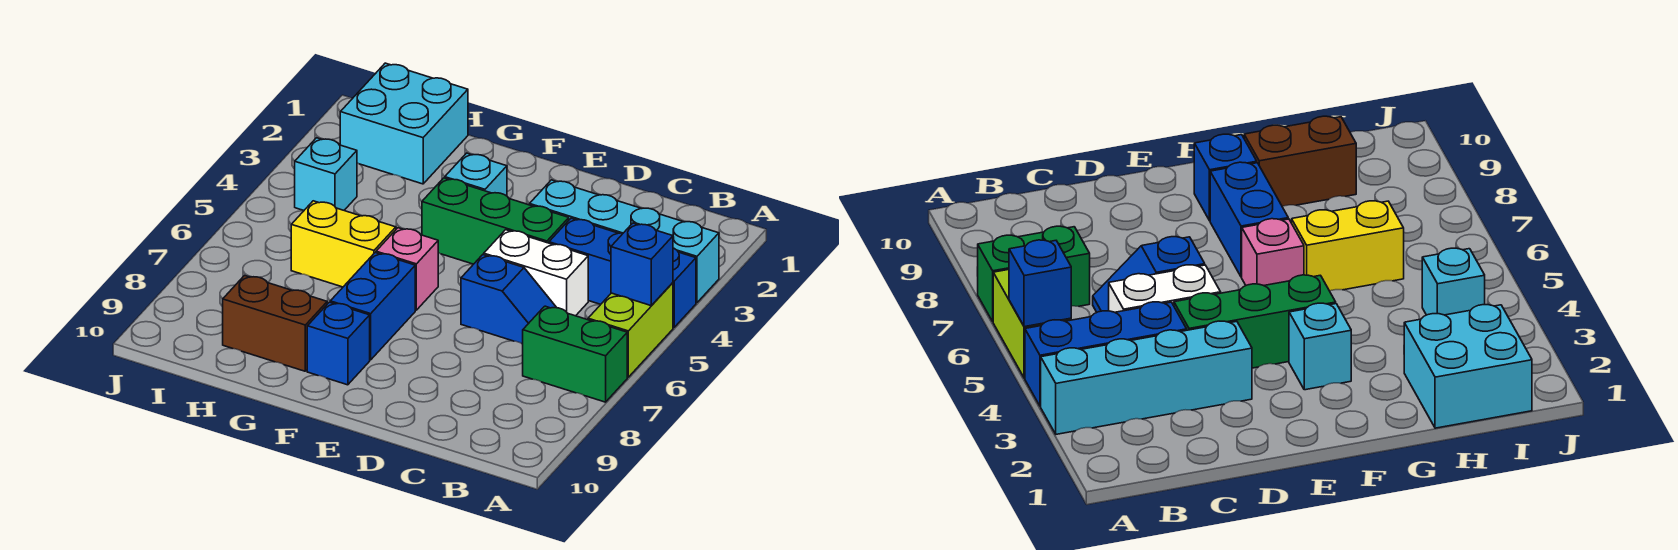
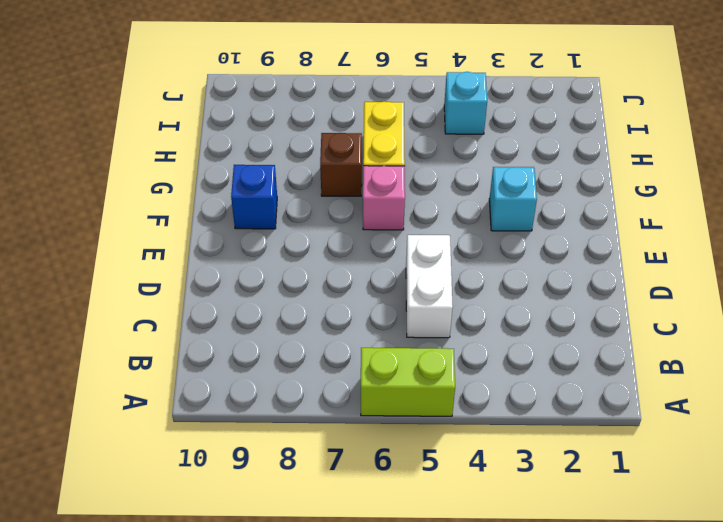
brown 1x1 brick [320,133,362,196] -> none
none -> cyan 1x4 brick [530,180,719,303]
none -> blue 1x3 brick [549,218,696,328]
none -> green 1x2 brick [523,306,627,402]

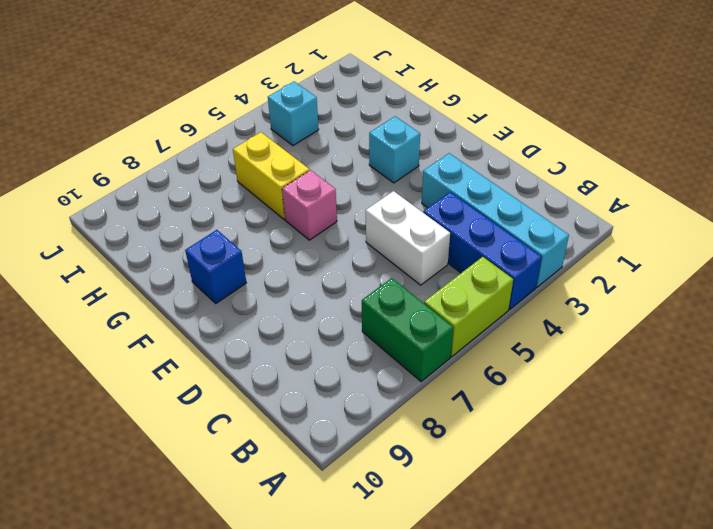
none -> blue 1x2 slope [461,255,557,344]
none -> green 1x3 brick [422,178,569,264]
none -> blue 1x2 brick [330,253,415,360]

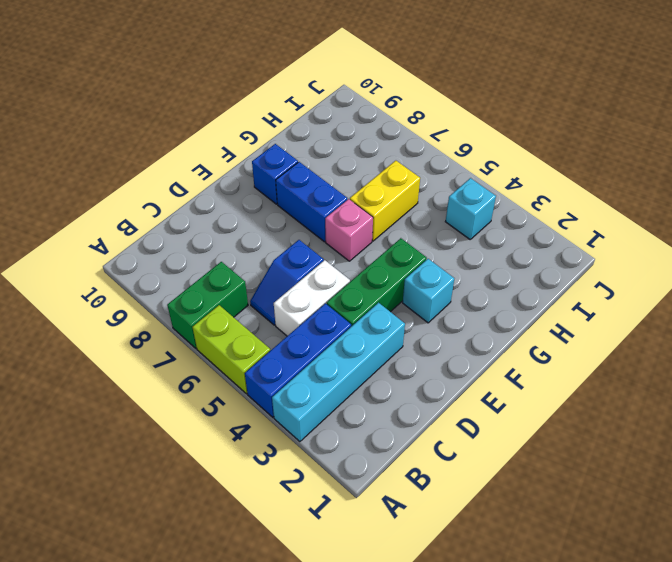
none -> brown 1x2 brick [223,275,327,371]
none -> cyan 2x2 brick [340,63,468,184]
none -> blue 1x1 brick [611,223,673,306]

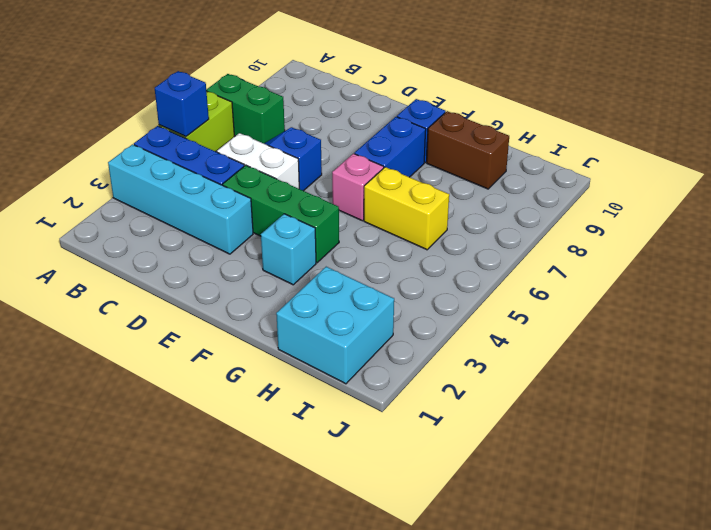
none -> cyan 1x1 brick [295,138,357,210]

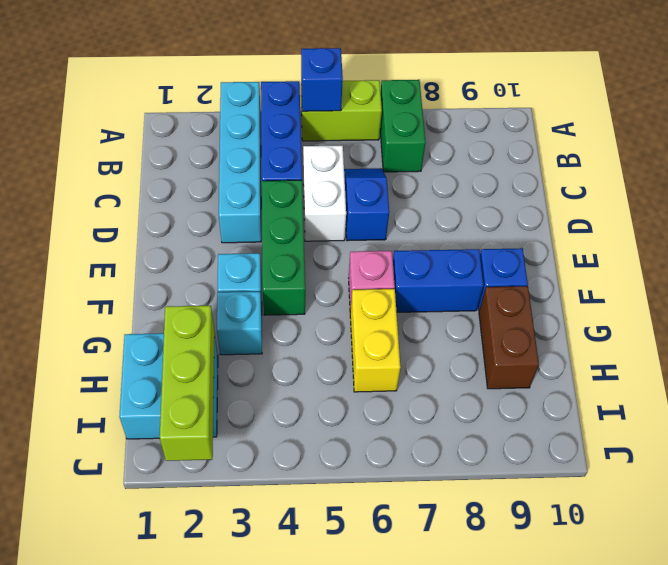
cyan 1x1 brick [217,292,262,355] -> cyan 1x1 brick moved to [295,138,357,210]
lime 1x3 brick [160,306,215,461] -> none

